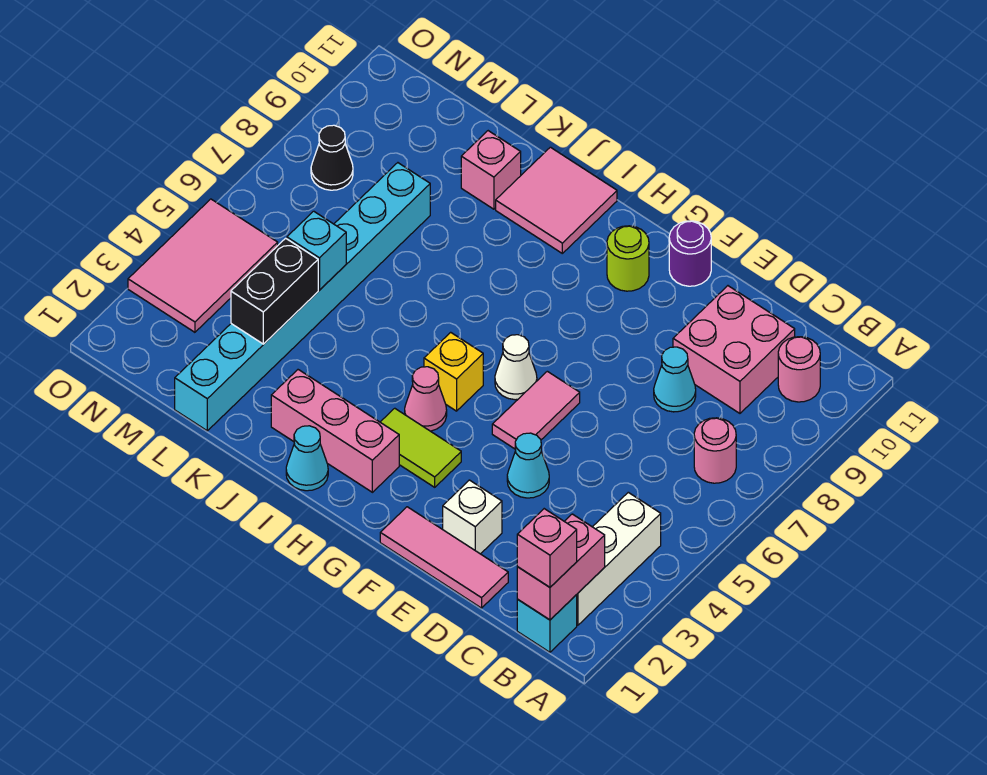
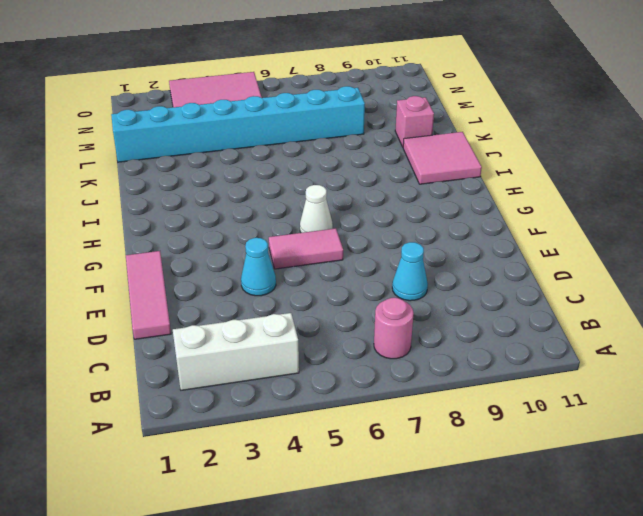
none -> cyan 1x1 brick [517,595,577,652]
none -> pink 1x1 round brick [778,337,820,402]
none -> pink 2x2 brick [673,286,795,413]

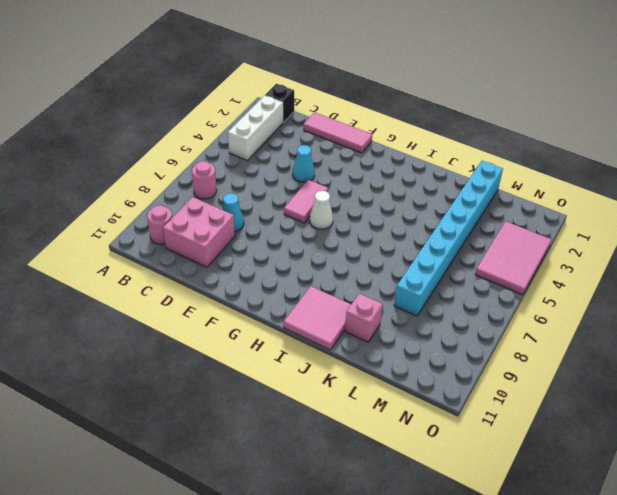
black 1x1 brick [265,84,294,122] -> cyan 1x1 brick [517,595,577,652]
none -> white 1x1 brick [443,480,502,554]
none -> purple 1x1 round brick [669,221,711,286]
none -> lime 1x2 tile [380,408,461,487]

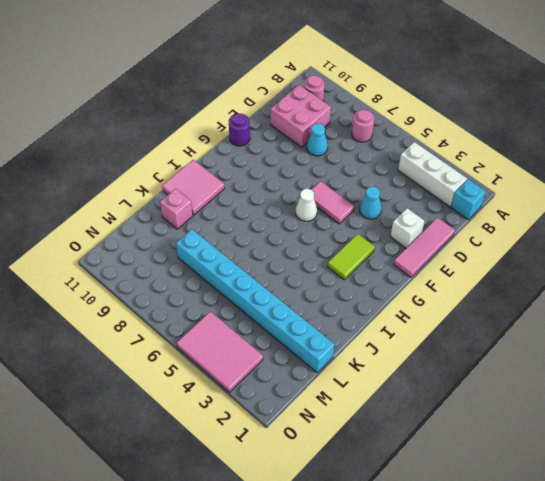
none -> lime 1x1 round brick [607,226,649,291]
none -> pink 1x3 brick [271,370,399,492]
none -> pink 1x1 cone [405,367,447,431]

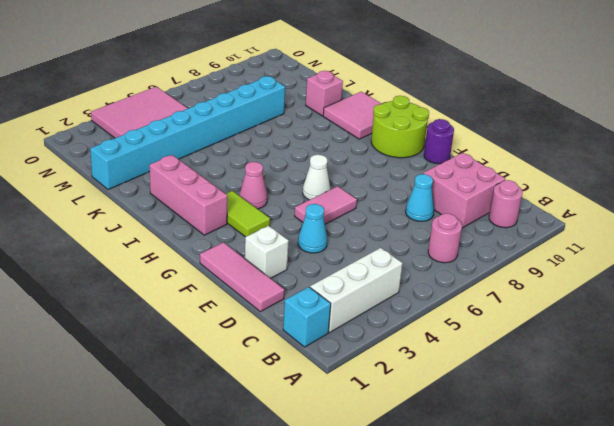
lime 2x2 round brick [371,96,429,158] -> lime 1x1 round brick [607,226,649,291]
none -> yellow 1x1 brick [424,332,483,411]
none -> cyan 1x1 cone [286,426,328,491]
none -> black 1x1 cone [311,125,353,190]

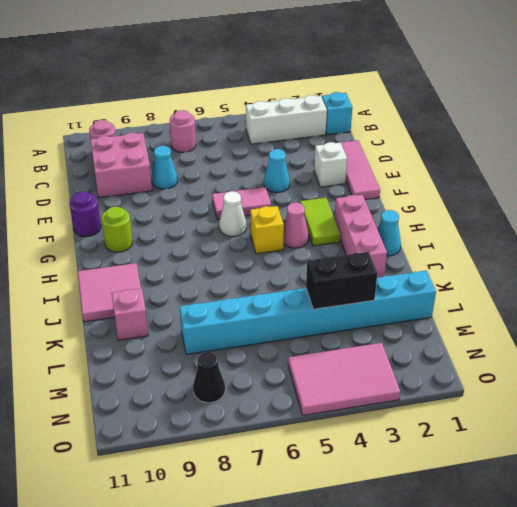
none -> pink 1x2 brick [517,514,605,620]
none -> cyan 1x1 brick [287,211,346,290]
none -> pink 1x1 brick [517,509,577,587]

